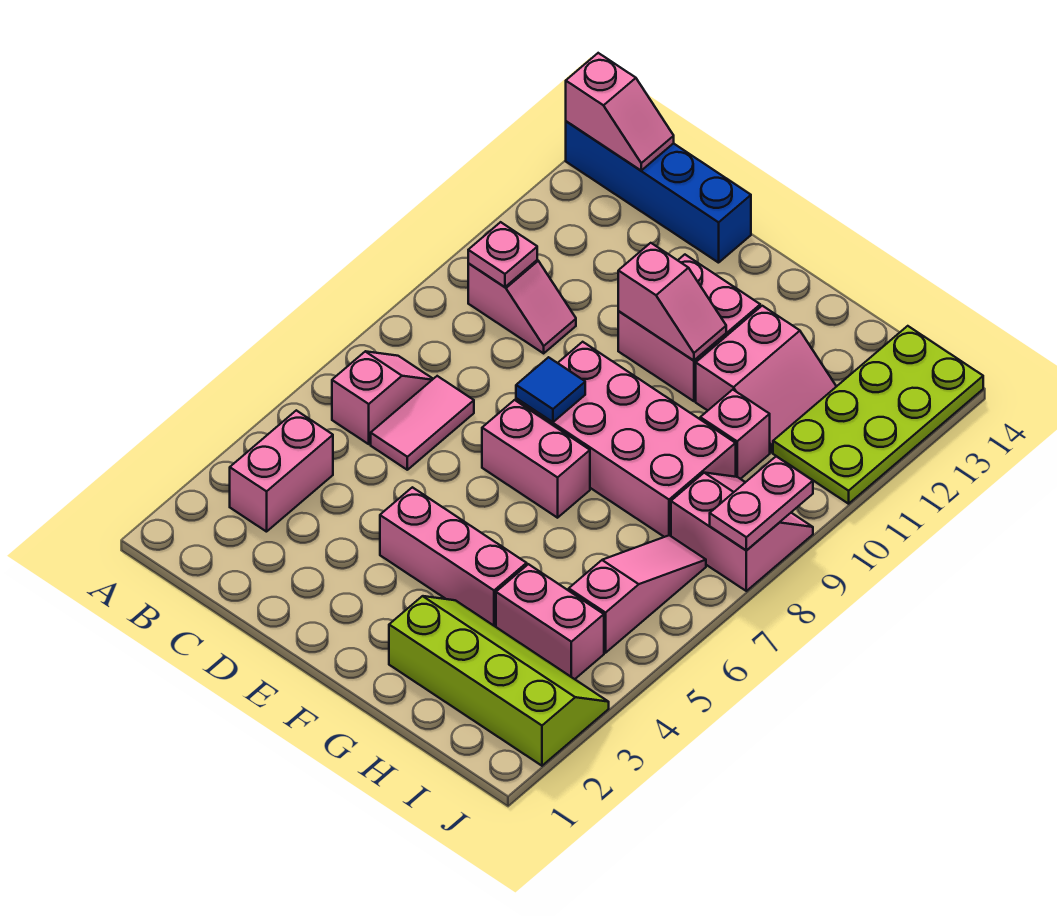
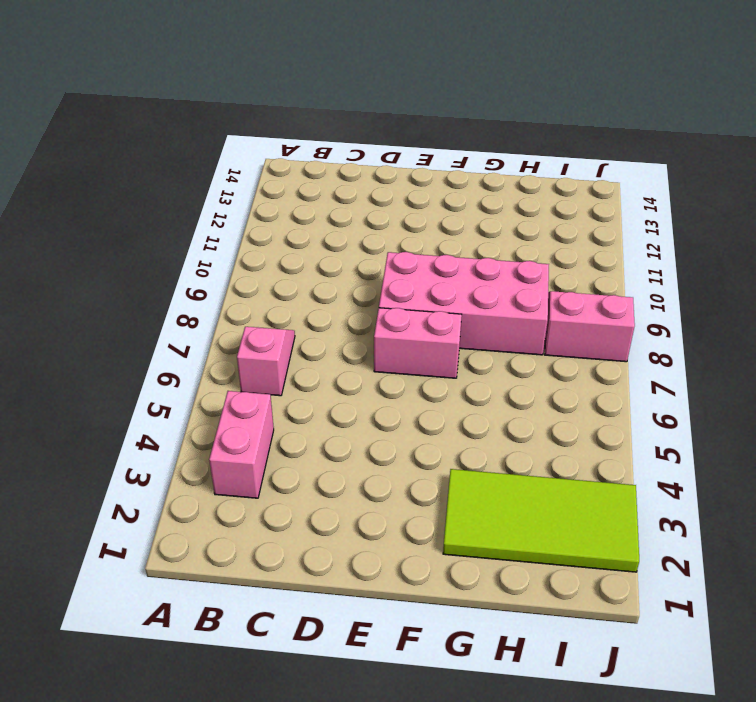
lime 2x4 tile [443,469,639,572] -> lime 2x4 slope [389,596,609,766]
none -> blue 1x4 brick [566,121,751,263]
none -> pink 1x2 slope [468,260,576,353]
none -> pink 1x2 tile [371,376,474,470]

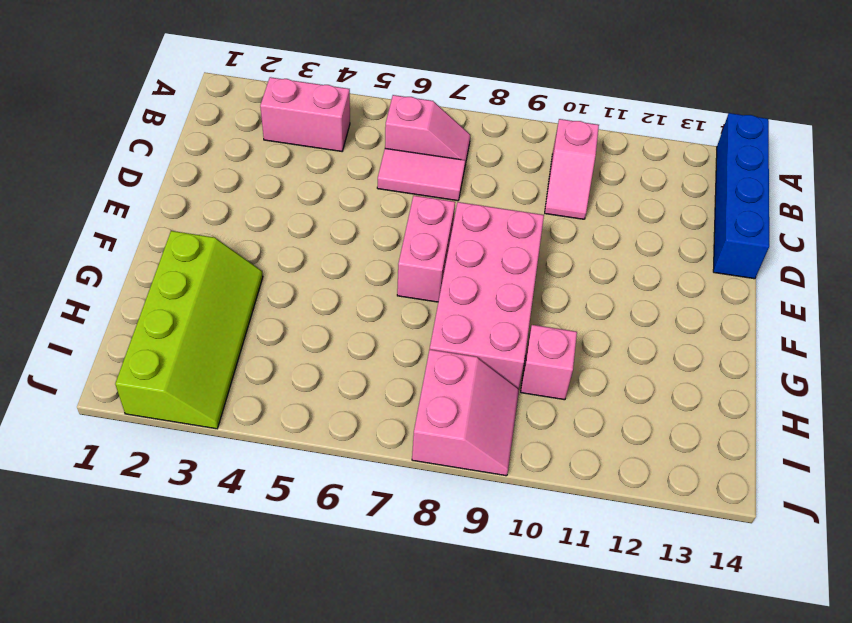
none -> pink 1x3 brick [380,487,527,627]
none -> pink 2x2 brick [618,255,760,401]
none -> pink 2x2 slope [696,306,836,452]

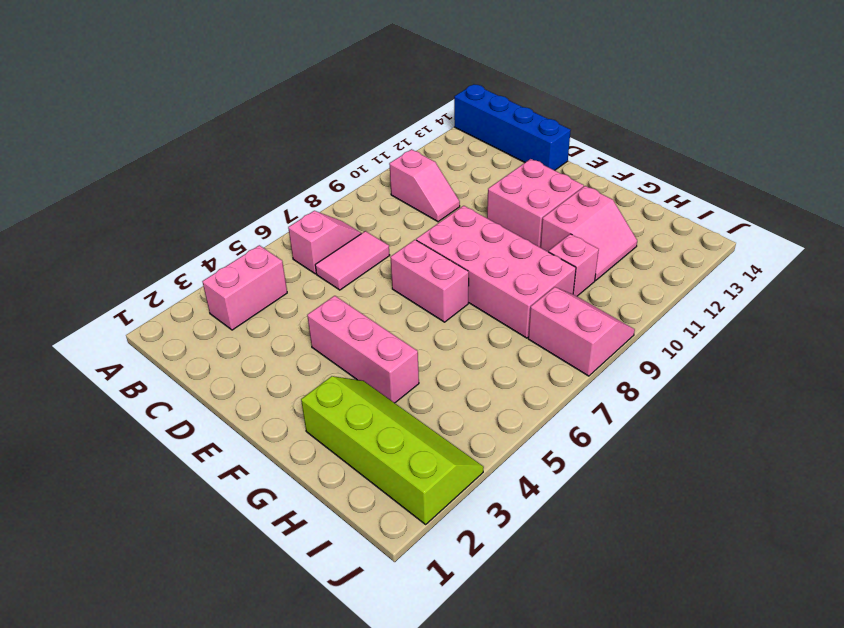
none -> pink 1x2 brick [496,564,604,679]
none -> pink 1x3 slope [569,535,706,653]
none -> lime 2x4 plate [773,326,983,504]

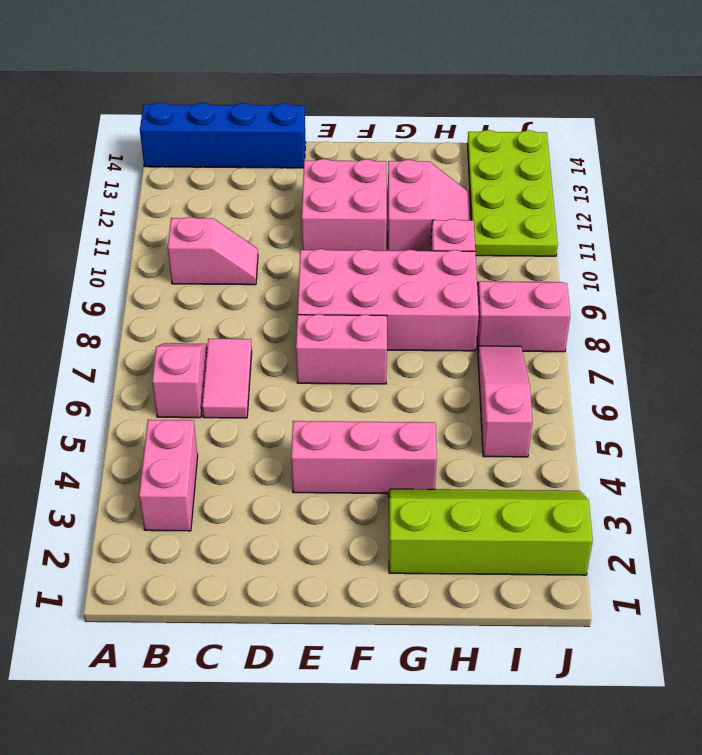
none -> pink 1x2 brick [496,564,604,679]
none -> pink 1x2 slope [566,53,674,170]
none -> pink 1x1 plate [468,222,537,287]

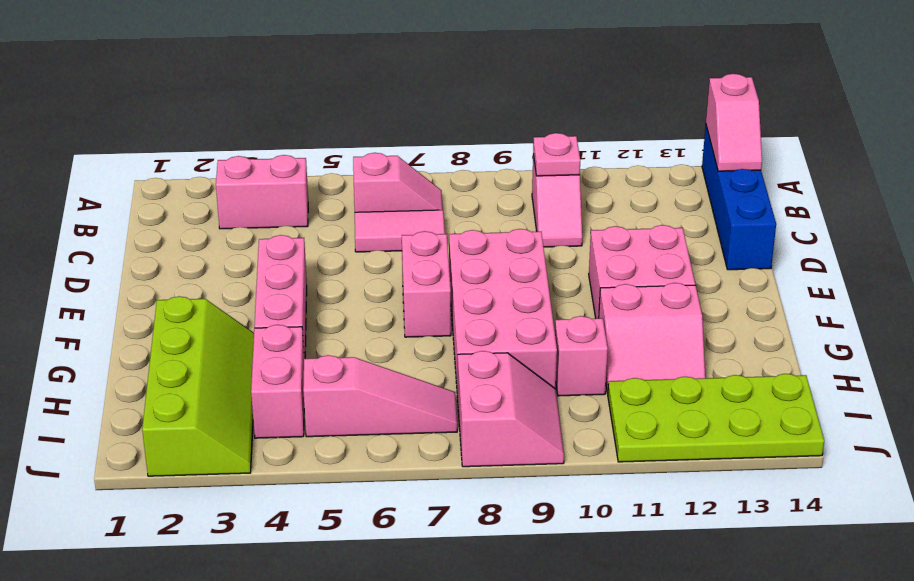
none -> blue 1x1 tile [516,357,585,422]
none -> pink 1x2 slope [618,243,726,360]
none -> pink 1x2 plate [710,456,813,551]

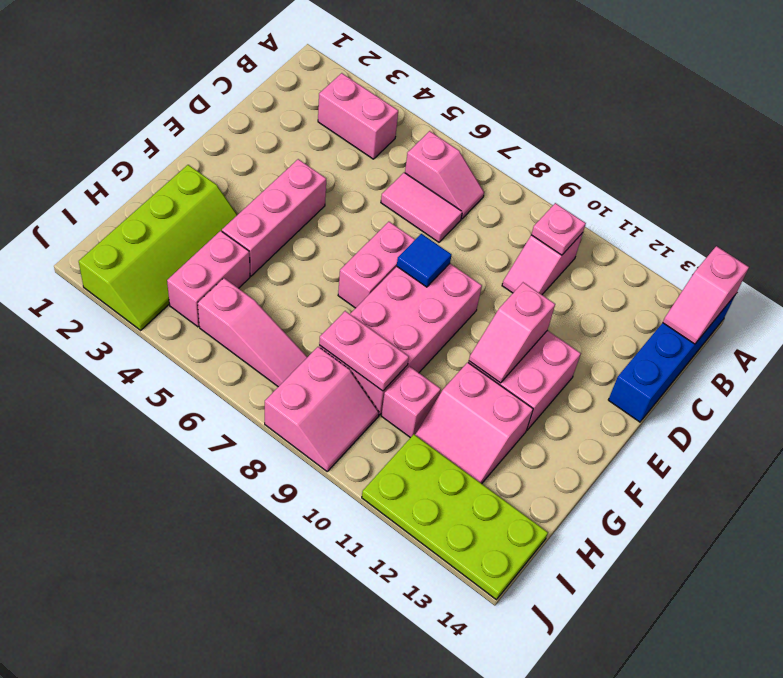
pink 1x2 plate [319,311,409,391] -> pink 1x2 plate moved to [710,456,813,551]

